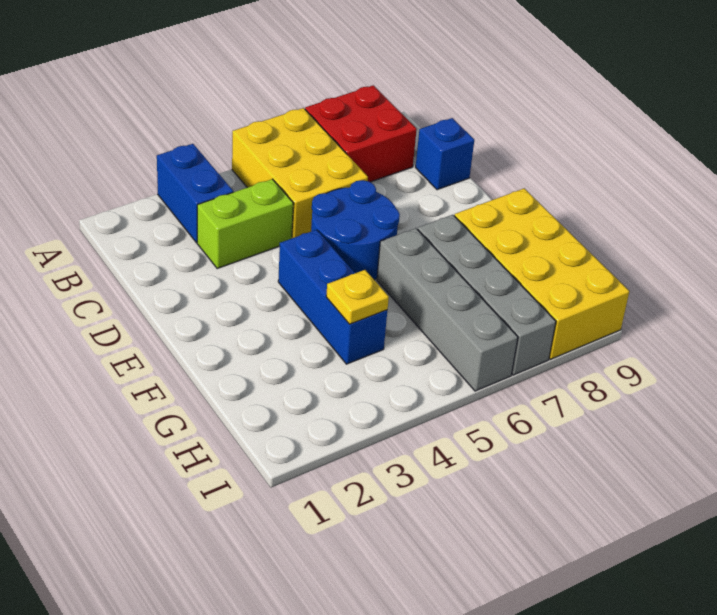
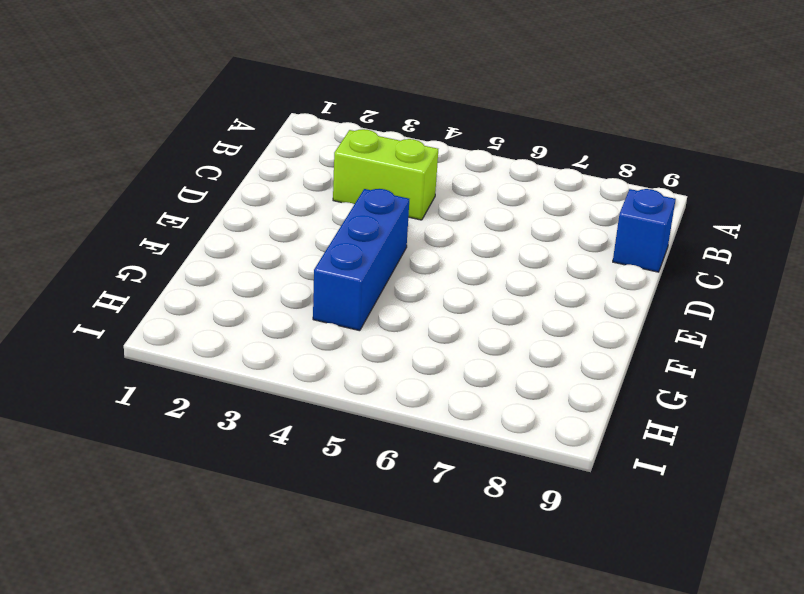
none -> blue 1x2 brick [157,144,233,243]
none -> yellow 2x3 brick [232,108,368,238]

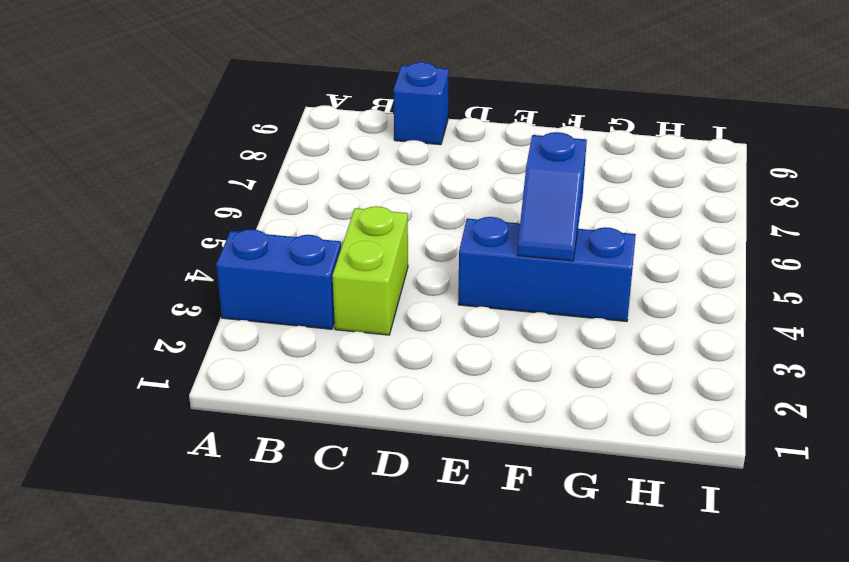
blue 1x2 slope [518,132,587,261] -> none
none -> yellow 2x3 brick [232,108,368,238]
none -> red 2x2 brick [305,85,417,182]

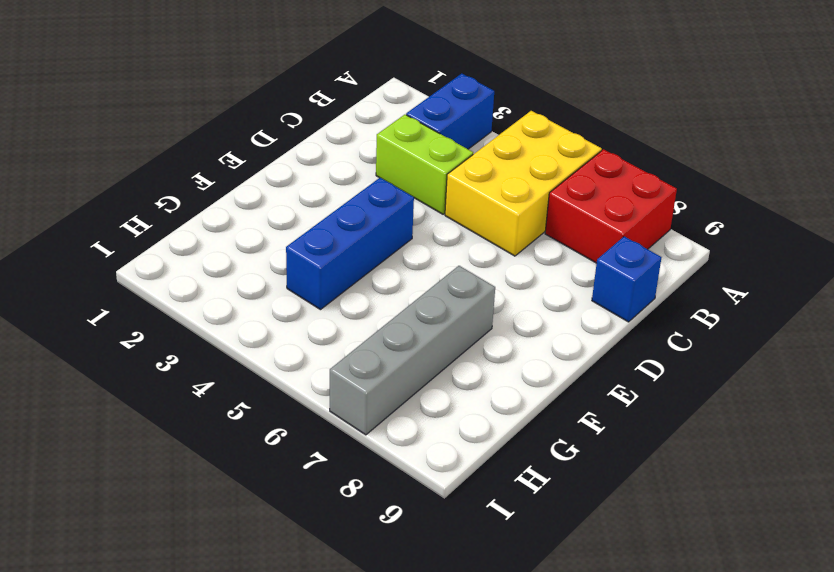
none -> blue 2x2 round brick [311,180,400,280]
none -> grey 1x4 brick [377,228,518,391]

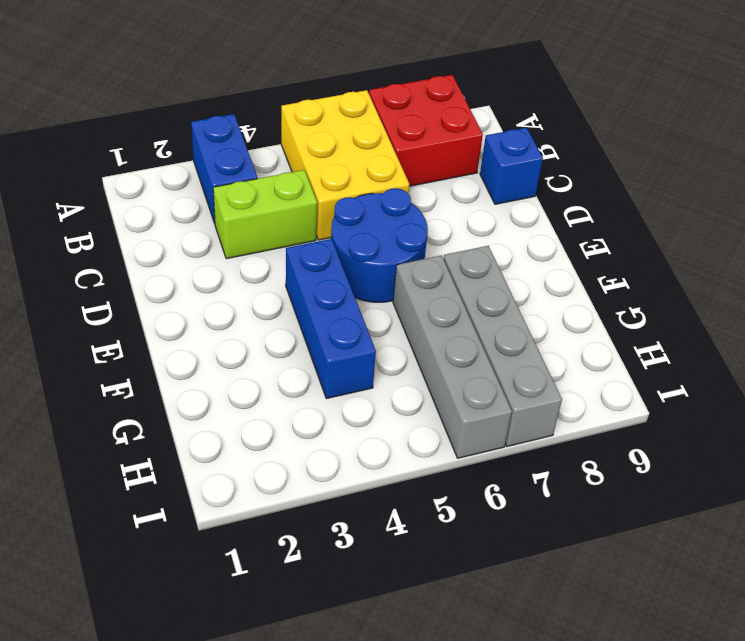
none -> yellow 2x4 brick [454,188,629,359]
none -> yellow 1x1 plate [326,270,389,324]

